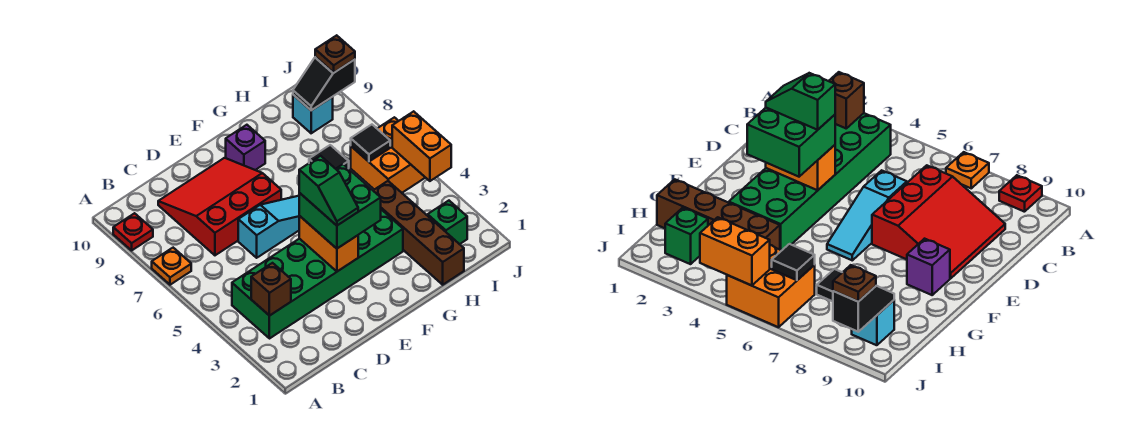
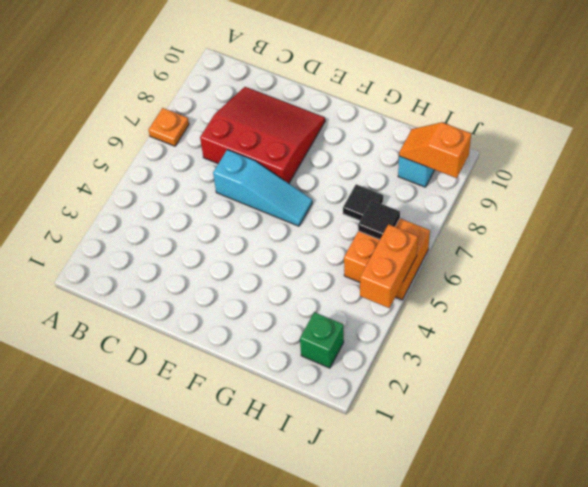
orange 1x2 slope [399,122,471,178] -> black 1x2 slope [293,57,355,110]
none -> red 1x1 plate [113,213,153,250]
none -> green 2x6 brick [232,210,403,339]
none -> purple 1x1 brick [226,125,265,170]

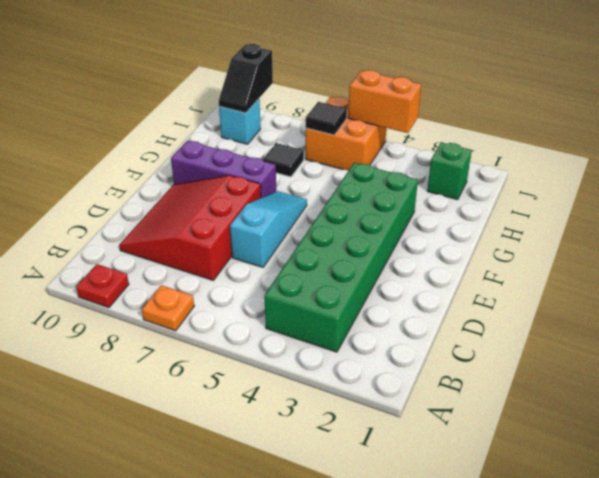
purple 1x3 brick [171,141,276,198] -> purple 1x1 brick [226,125,265,170]
none -> brown 1x4 brick [373,181,464,285]
none -> brown 1x1 brick [251,263,291,316]
none -> orange 1x2 brick [299,216,358,271]

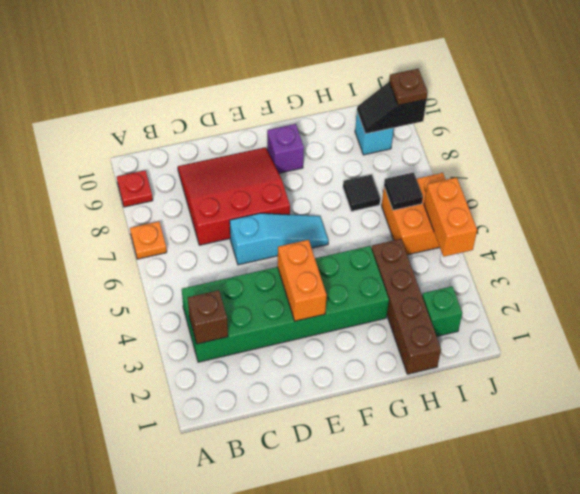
none -> green 2x2 brick [299,164,381,248]
none -> green 1x2 slope [299,156,358,225]

